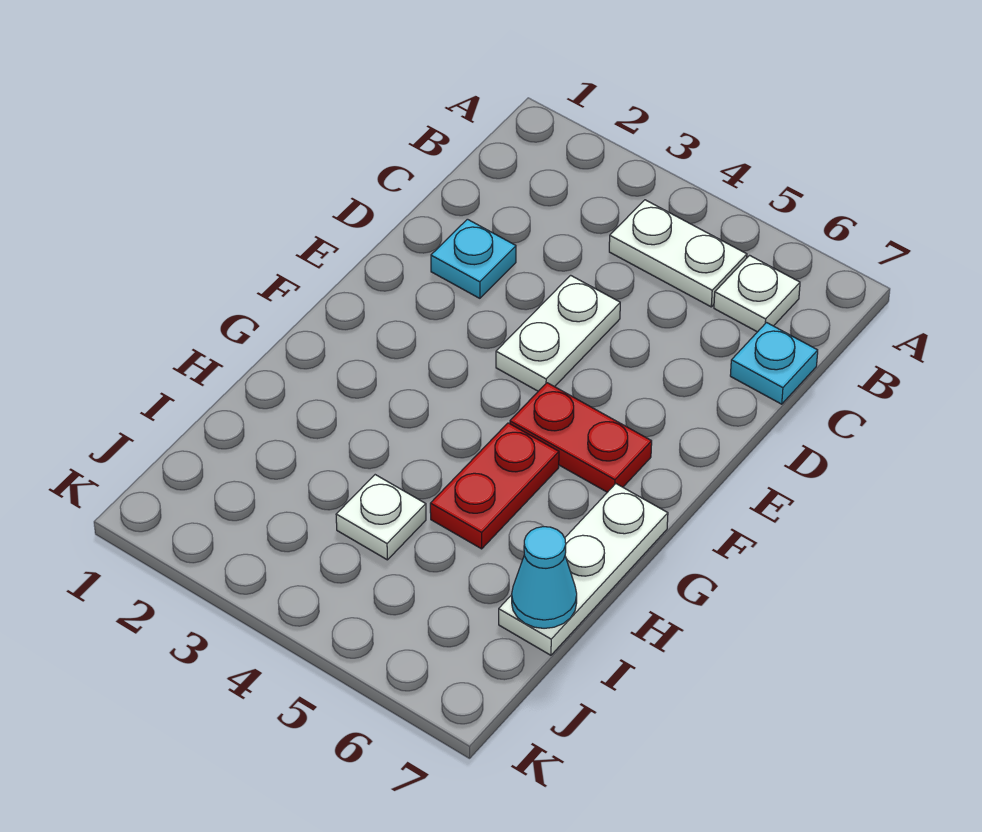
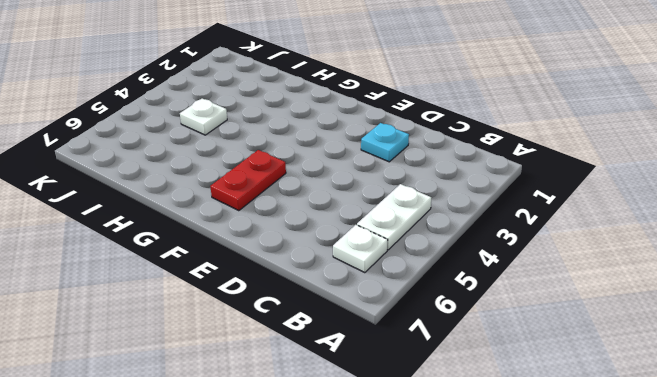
none -> cyan 1x1 plate [730,323,818,404]
none -> white 1x2 plate [496,275,620,391]

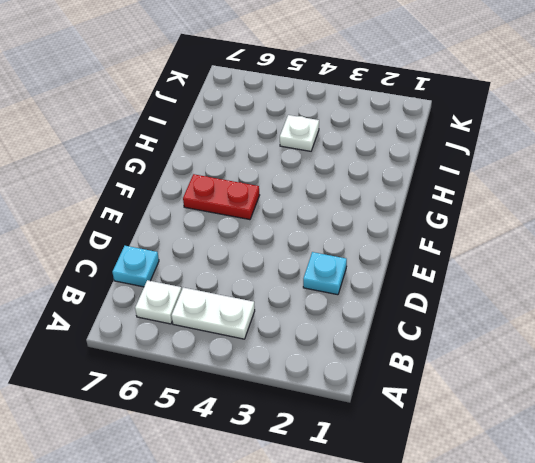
none -> white 1x2 plate [496,275,620,391]
none -> red 1x2 plate [430,423,559,549]

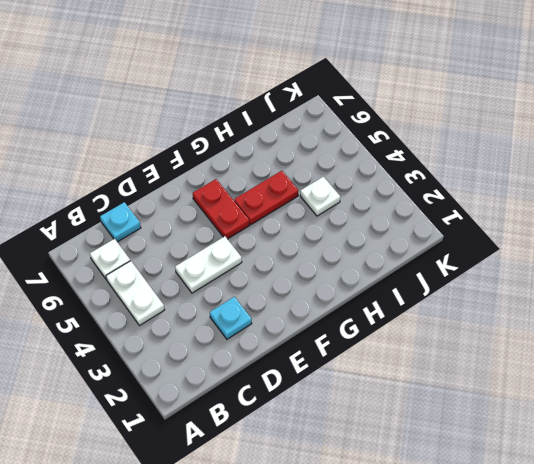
none -> white 1x3 plate [499,484,668,655]
none -> cyan 1x1 cone [512,527,577,628]

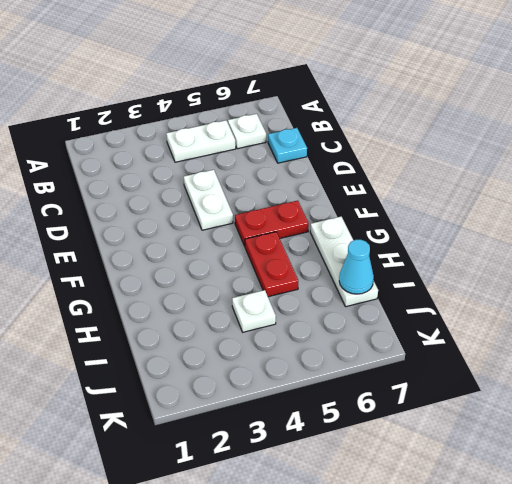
none -> cyan 1x1 plate [431,219,516,298]

